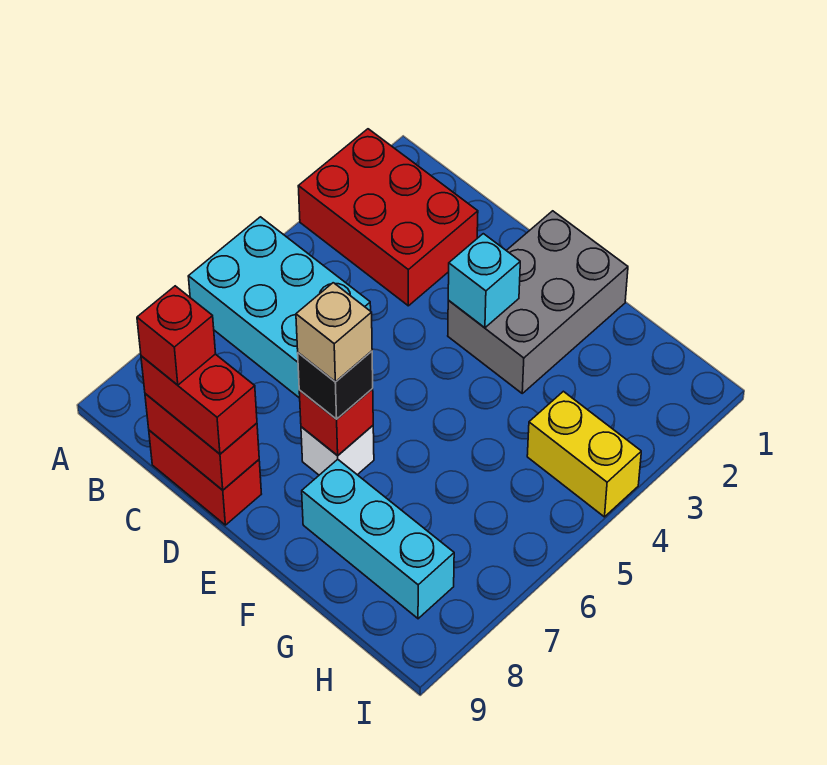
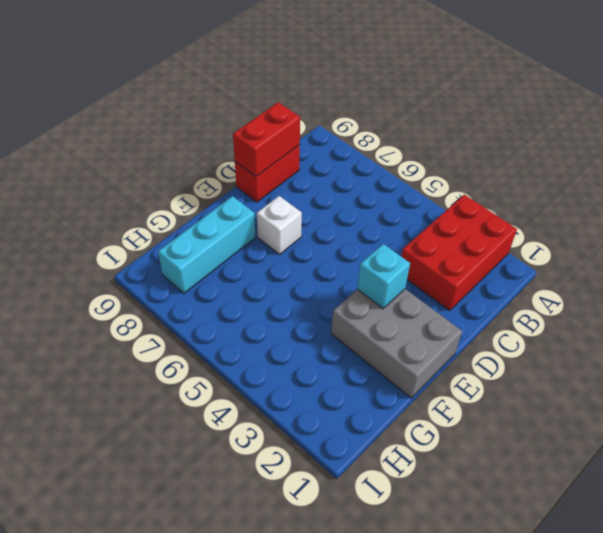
none -> cyan 2x3 brick [188,217,371,398]
none -> yellow 1x2 brick [527,391,641,517]
none -> red 1x1 brick [299,388,373,456]

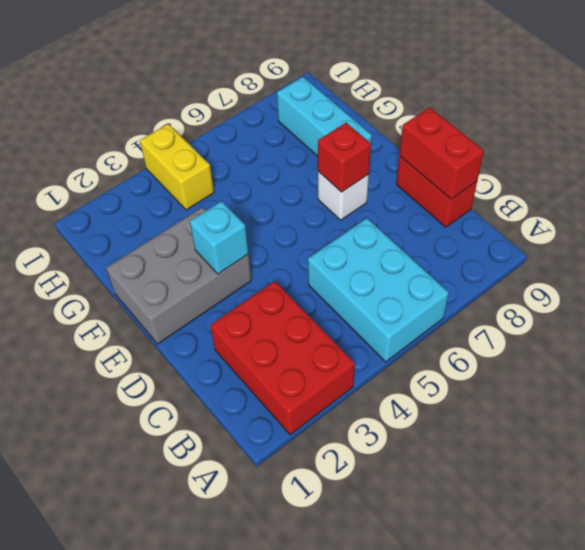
none -> red 1x2 brick [141,354,257,454]
none -> black 1x1 brick [298,351,373,419]
none -> red 1x1 brick [137,286,216,385]

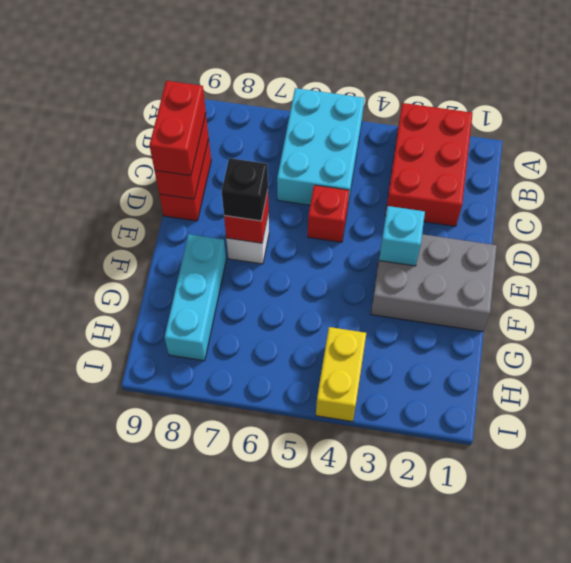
red 1x1 brick [308,185,349,242] -> red 1x1 brick moved to [137,286,216,385]
none -> tan 1x1 brick [296,283,372,382]

